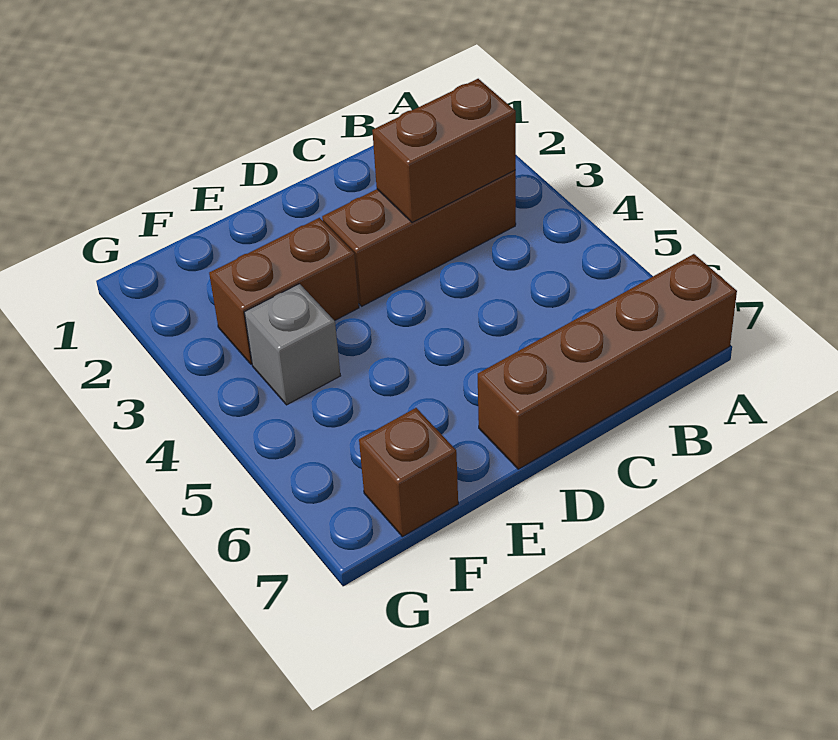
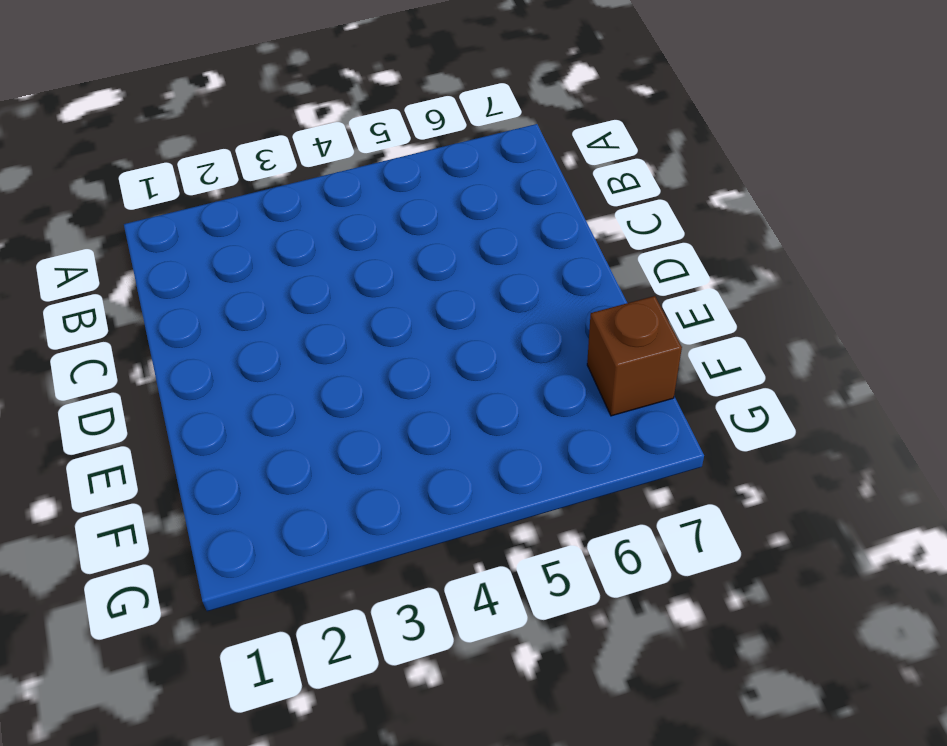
none -> brown 1x4 brick [478,254,737,469]
none -> brown 1x3 brick [322,170,516,306]

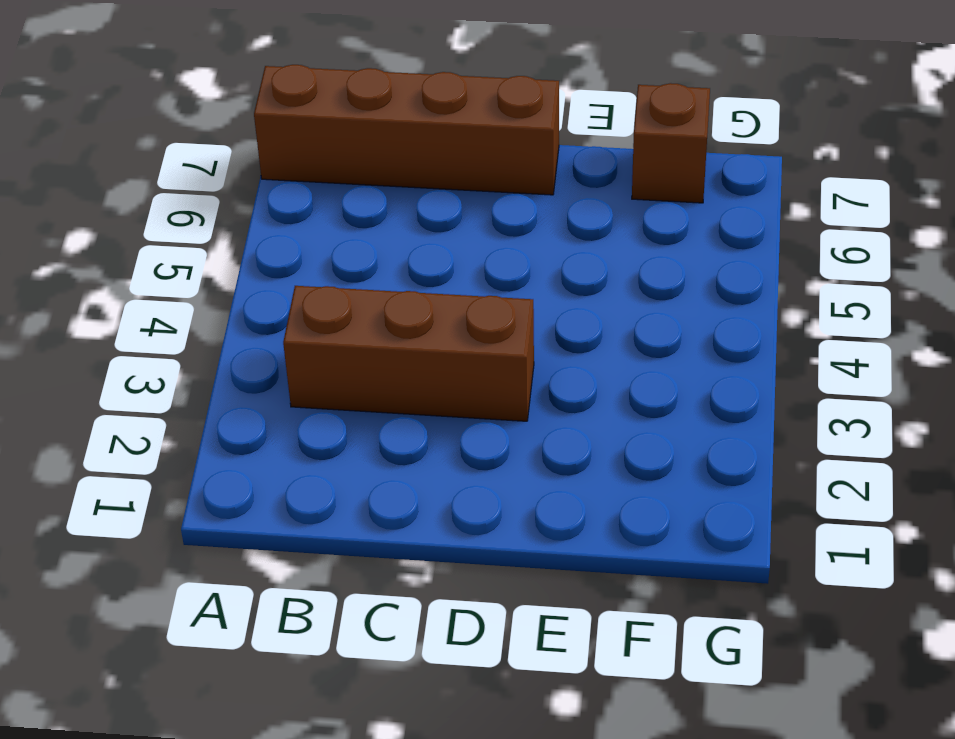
none -> brown 1x2 brick [209,218,359,364]
none -> grey 1x1 brick [244,284,340,405]

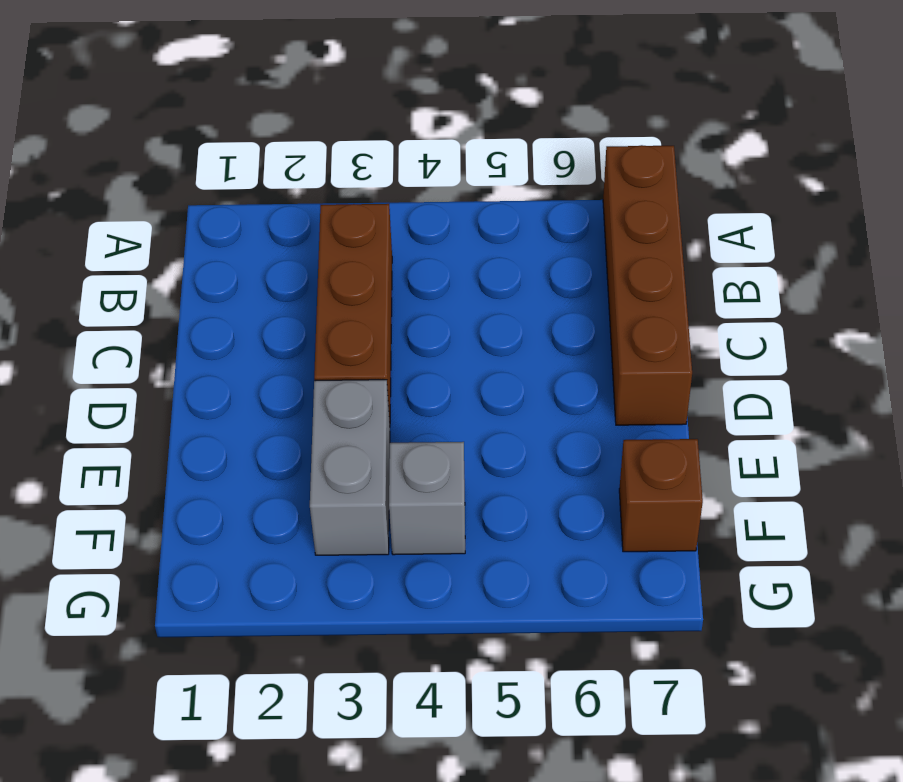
grey 1x2 brick [310,380,390,555] -> brown 1x2 brick [209,218,359,364]
none -> brown 1x2 brick [372,79,516,223]

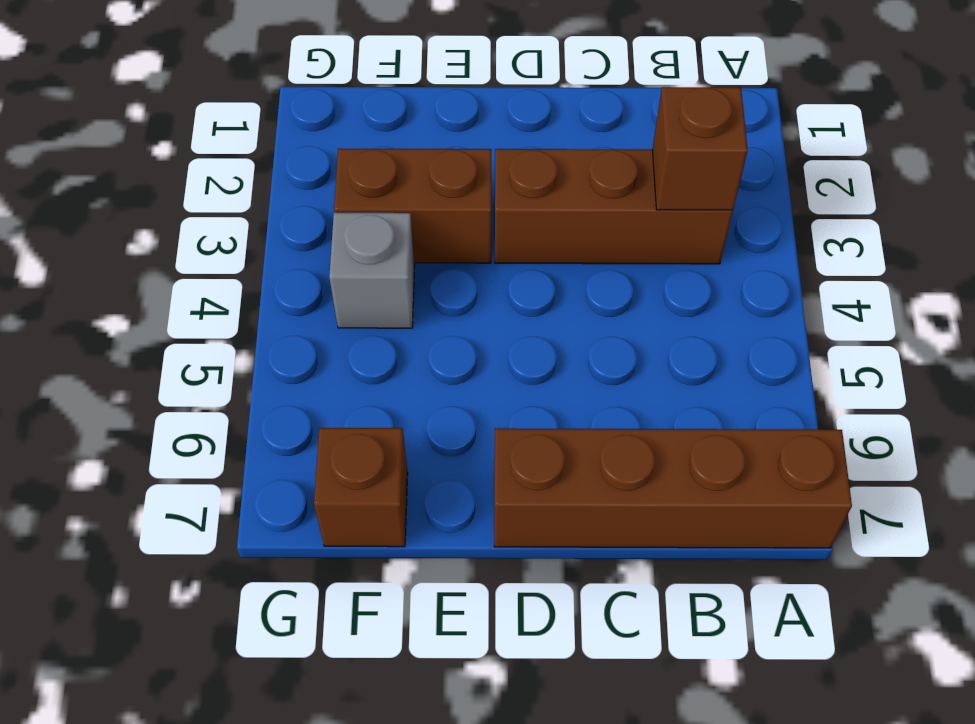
brown 1x1 brick [652,87,748,210] -> brown 1x2 brick [372,79,516,223]

